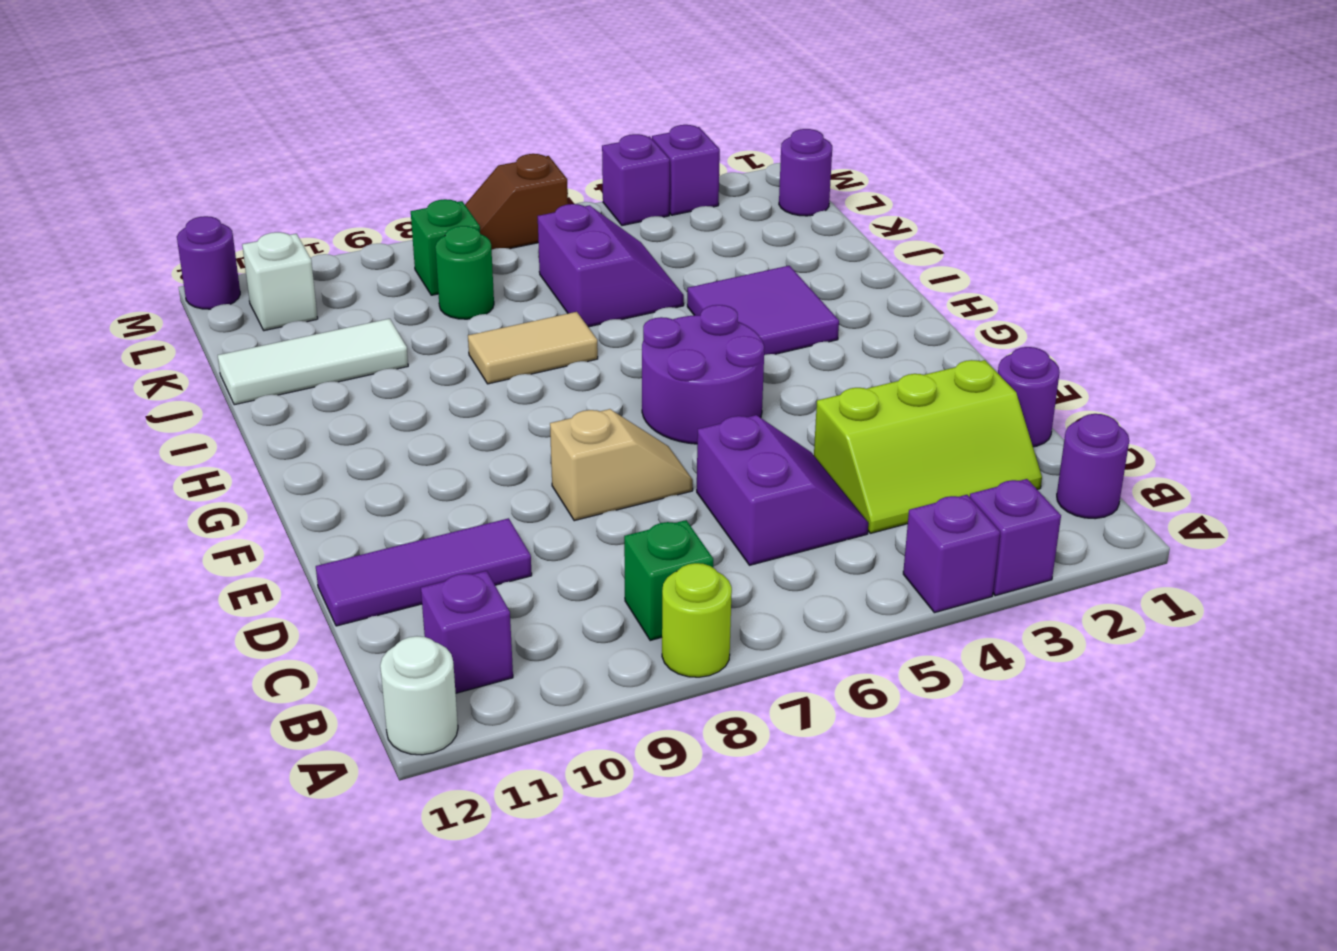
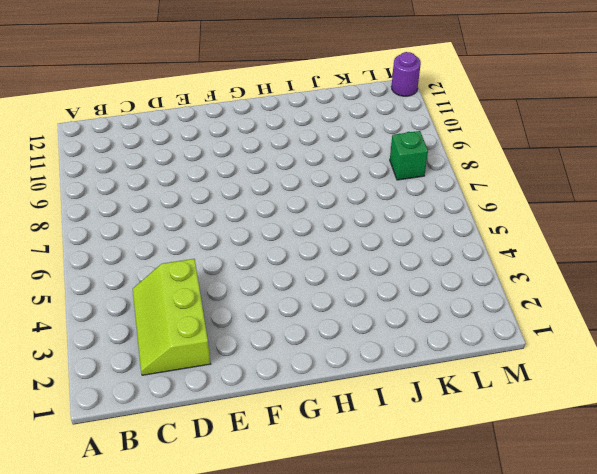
none -> purple 1x1 brick [970,479,1061,596]
none -> purple 1x1 brick [903,495,1000,613]
none -> lime 1x1 round brick [662,563,732,677]

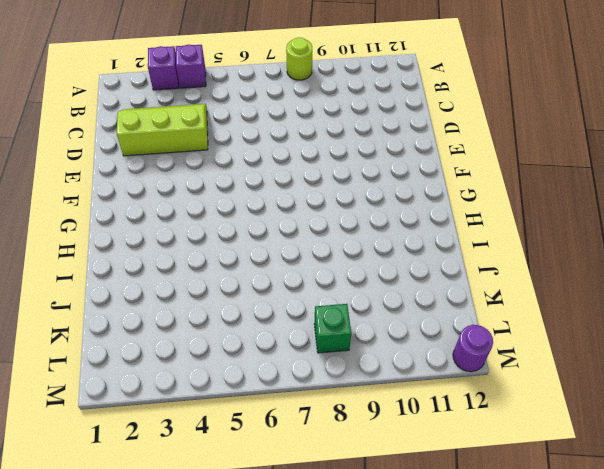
none -> white 1x1 round brick [380,636,458,755]
none -> purple 1x1 round brick [1057,414,1129,519]
none -> green 1x1 brick [624,520,713,641]

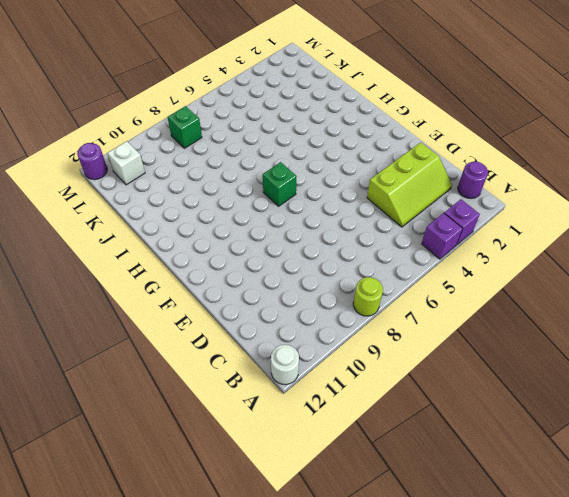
green 1x1 brick [263,162,297,206] -> green 1x1 brick moved to [624,520,713,641]
none -> purple 1x1 brick [421,571,513,693]
none -> purple 2x2 slope [697,415,868,565]
none -> purple 1x1 round brick [998,347,1060,447]

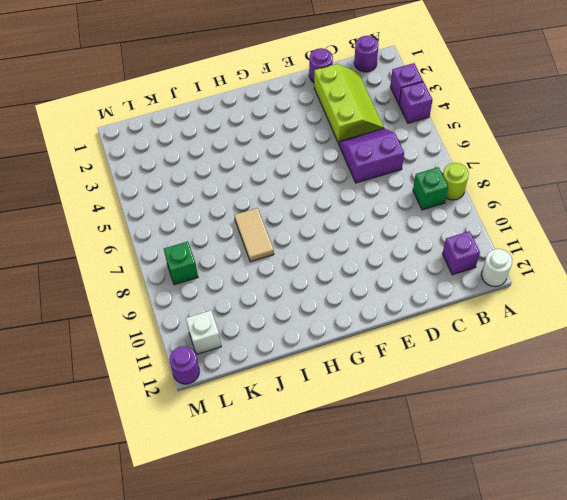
none -> purple 1x3 tile [316,518,532,626]
none -> tan 1x2 slope [550,409,693,521]
none -> purple 2x2 round brick [642,305,764,444]

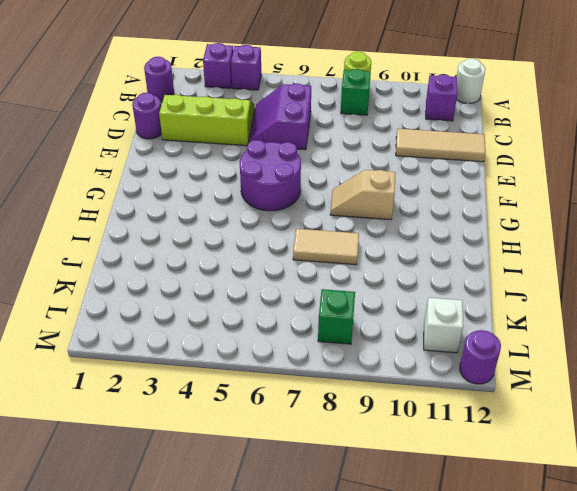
tan 1x3 tile [396,129,485,162] -> purple 1x3 tile [316,518,532,626]
tan 1x2 slope [330,170,396,220] -> tan 1x2 slope moved to [550,409,693,521]
none -> purple 2x2 tile [687,266,839,355]
none -> purple 2x2 slope [538,204,684,327]
none -> white 1x3 tile [218,319,408,405]

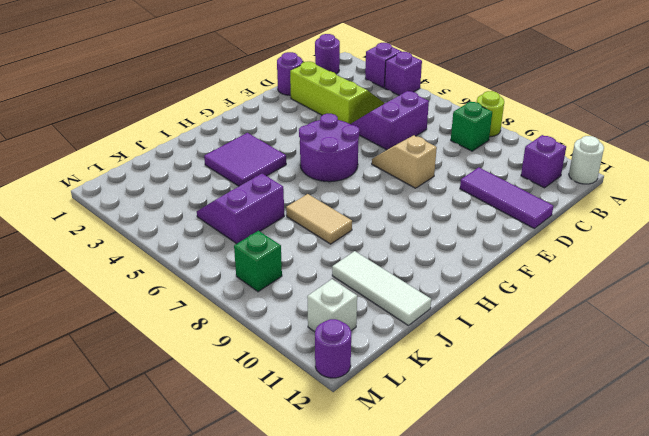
none -> green 1x1 round brick [435,226,494,319]
none -> purple 1x1 round brick [779,129,832,216]
none -> purple 1x1 brick [652,125,720,215]

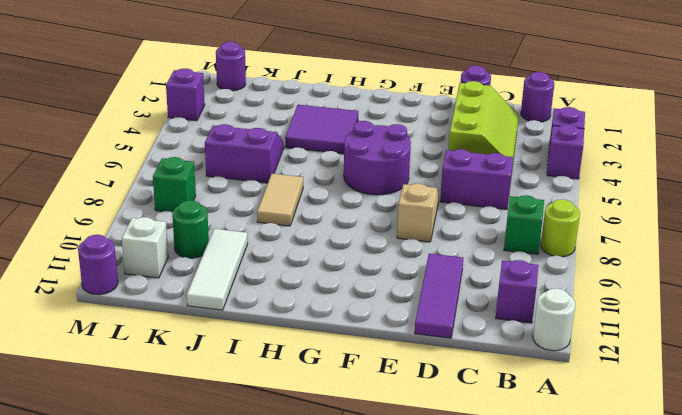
green 1x1 round brick [172,200,209,258] -> green 1x1 round brick moved to [435,226,494,319]
none -> purple 1x1 brick [602,134,670,226]
none -> brown 1x2 slope [465,154,568,250]

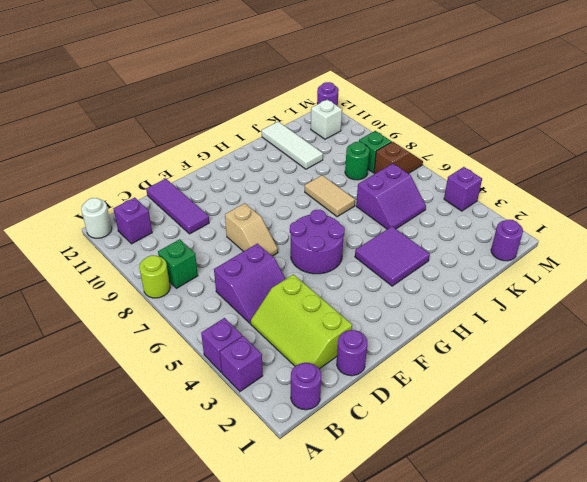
brown 1x2 slope [374,142,423,174] -> brown 1x2 slope turned to [465,154,568,250]
none -> purple 1x1 brick [652,125,720,215]

